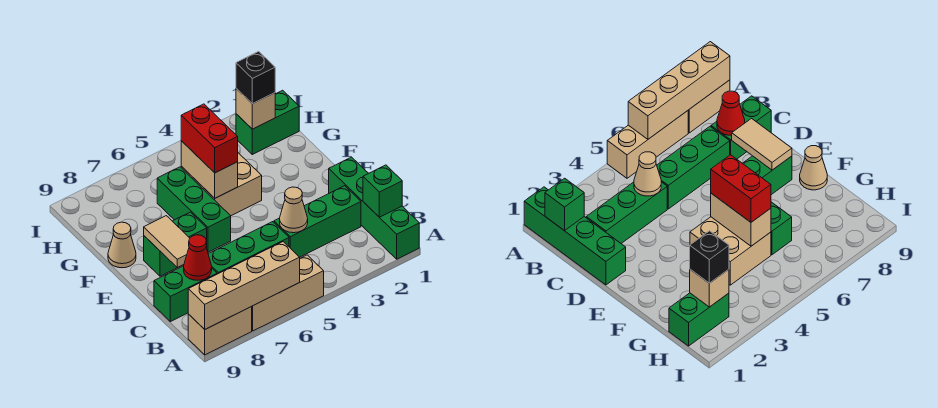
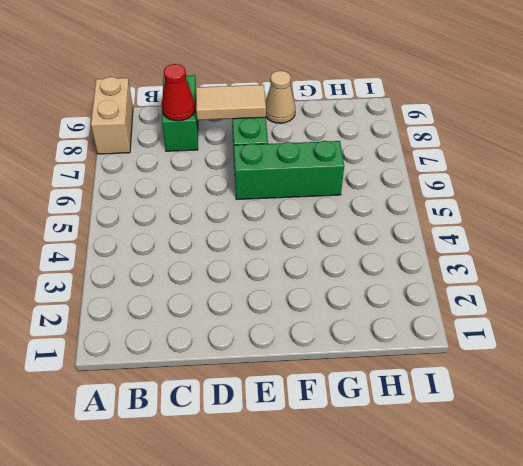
none -> green 1x4 brick [329,157,419,259]
none -> tan 1x3 brick [252,255,324,331]
none -> green 1x3 brick [274,186,361,257]

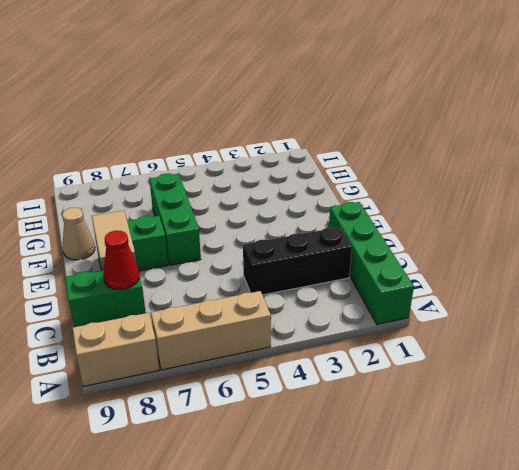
black 1x3 brick [243,227,352,295] -> green 1x3 brick [274,186,361,257]
none -> green 1x3 brick [208,222,289,274]
none -> tan 2x2 brick [181,153,262,216]
none -> green 1x2 brick [236,90,299,154]

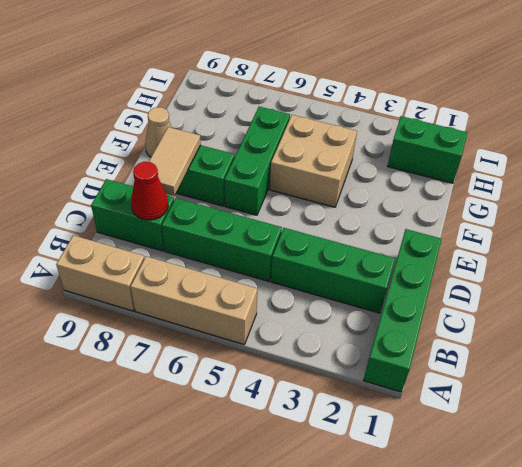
none -> tan 1x4 brick [188,242,300,329]
none -> green 1x1 brick [363,165,402,217]
none -> tan 1x1 cone [280,187,308,233]

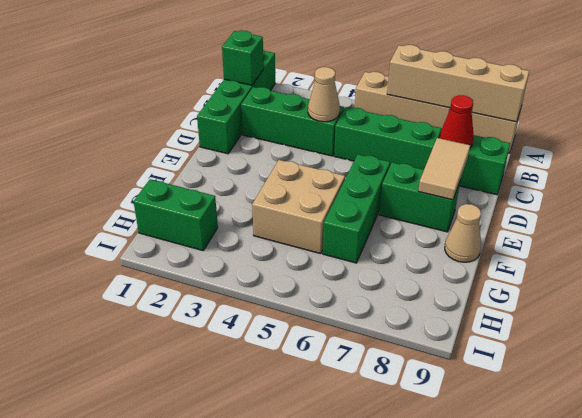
none -> tan 1x2 brick [181,141,238,198]
none -> tan 1x1 brick [236,88,275,129]
none -> red 1x2 brick [181,104,238,173]

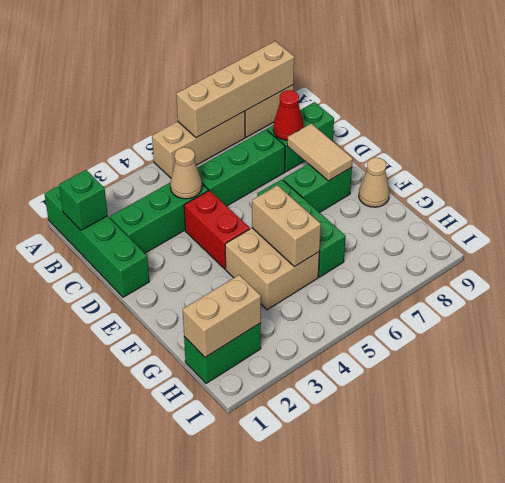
red 1x2 brick [184,190,250,269] -> red 1x2 brick moved to [181,104,238,173]
tan 1x2 brick [183,275,261,357] -> tan 1x1 brick [236,88,275,129]
none -> black 1x1 brick [236,52,275,104]

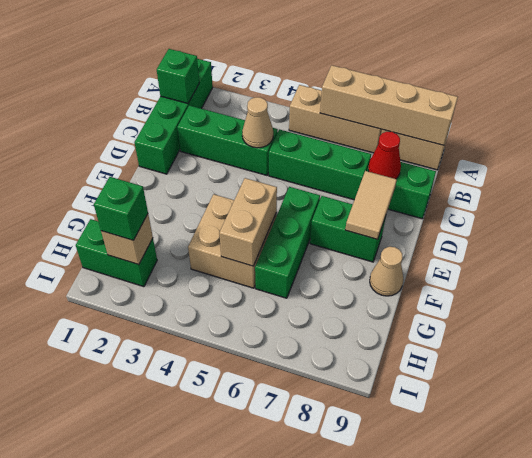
green 1x1 brick [94,177,148,240] -> black 1x1 brick [236,52,275,104]
none -> red 1x2 brick [181,104,238,173]

